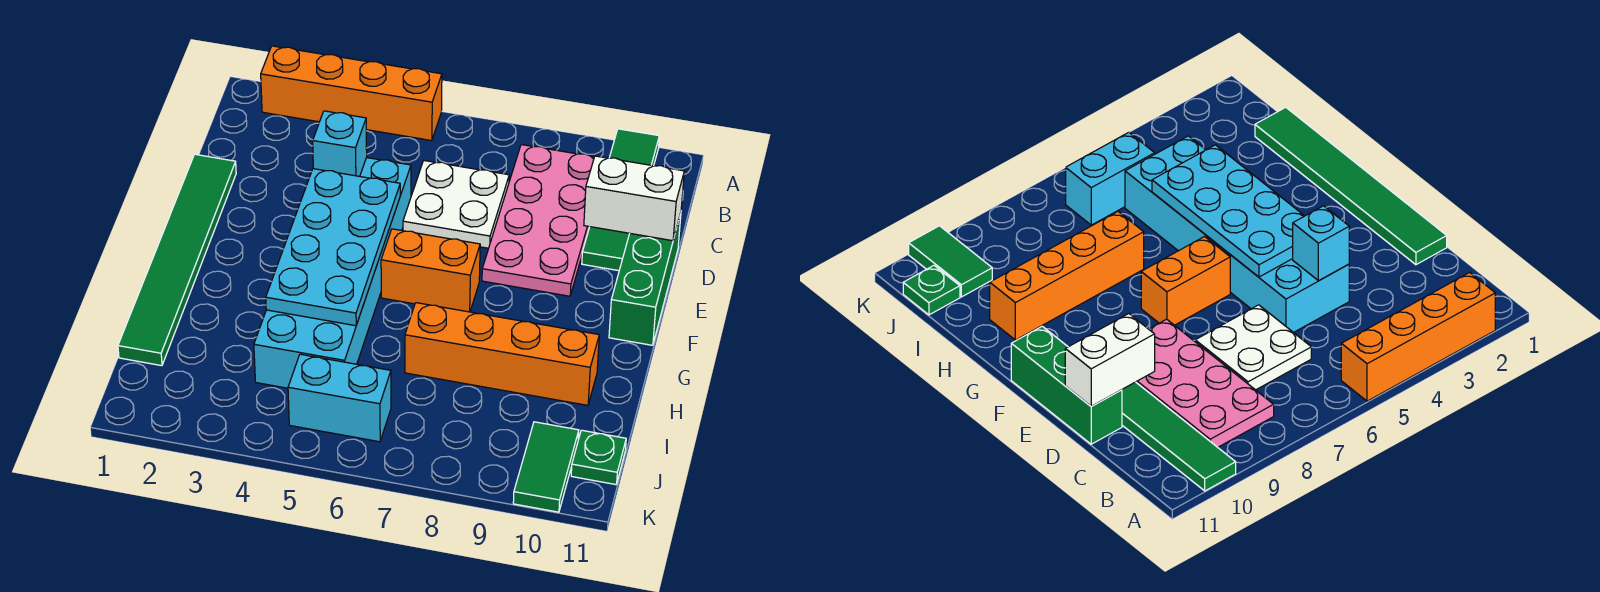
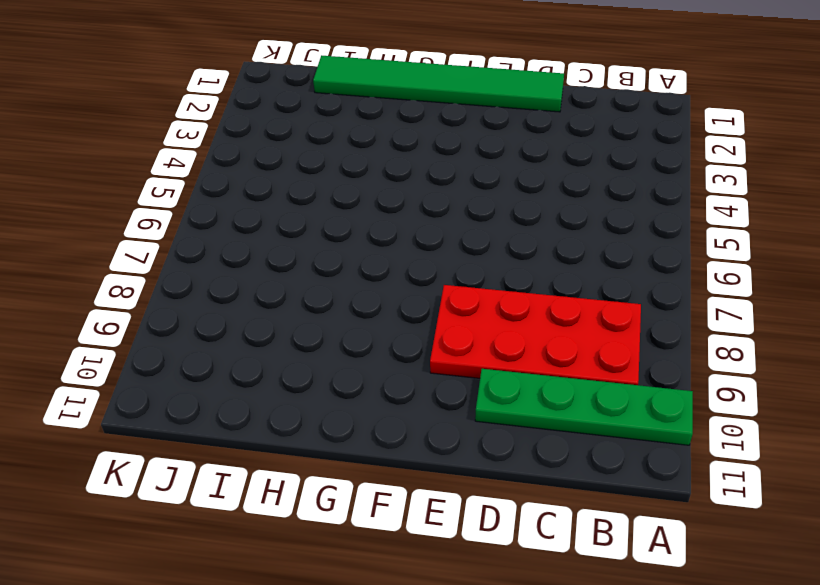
green 1x4 plate [475,369,693,445] -> green 1x4 tile [582,129,659,271]
red 2x4 plate [430,285,641,385] -> pink 2x4 plate [482,145,594,296]
none -> orange 1x4 brick [261,46,442,141]
none -> white 2x2 plate [403,161,509,248]
none -> cyan 2x6 brick [254,158,411,388]

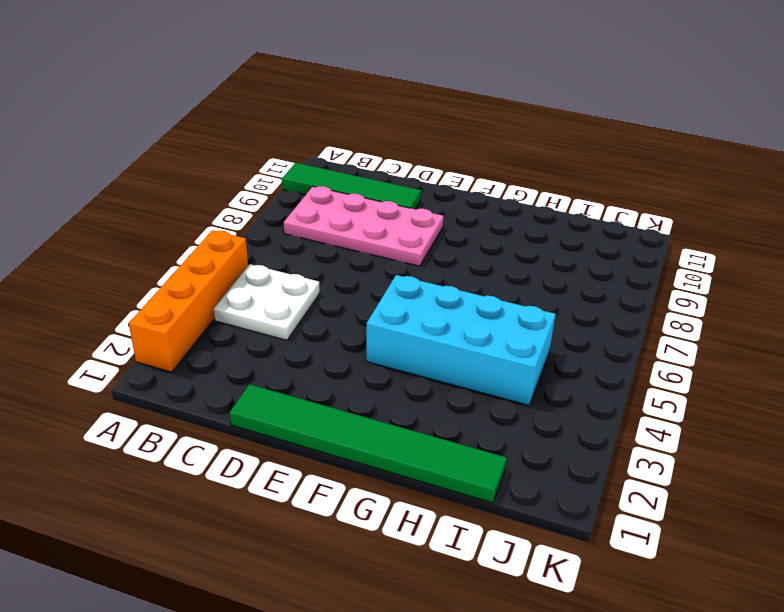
white 2x2 plate [214,264,320,340] -> white 2x2 plate moved to [403,161,509,248]
cyan 2x4 brick [366,275,556,405] -> cyan 2x6 brick [254,158,411,388]
none -> green 1x3 brick [609,213,681,345]
none -> orange 1x2 brick [381,229,480,312]
none -> orange 1x4 brick [405,303,599,405]

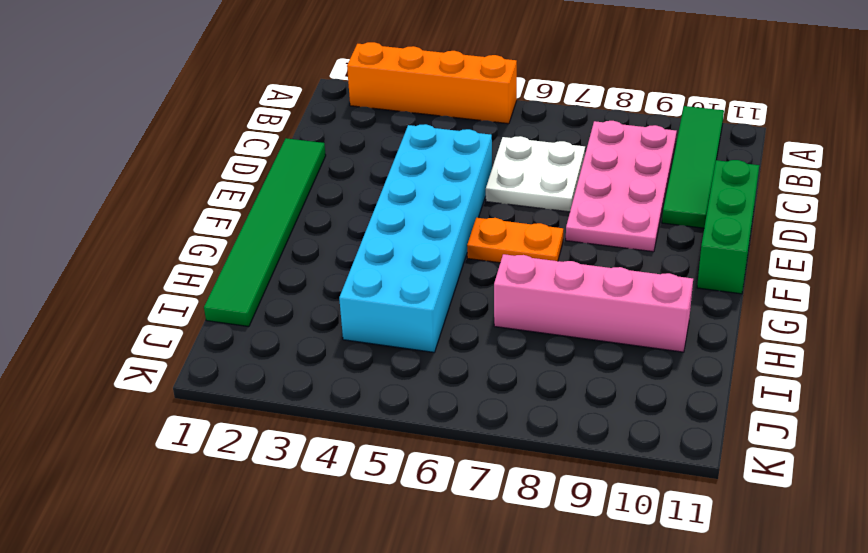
orange 1x2 plate [467,218,563,263] -> orange 1x2 brick [381,229,480,312]
pink 1x4 brick [494,254,693,352] -> orange 1x4 brick [405,303,599,405]
none -> cyan 1x2 brick [288,354,391,442]
none -> green 1x2 tile [513,422,579,512]
none -> green 1x1 plate [571,430,626,485]

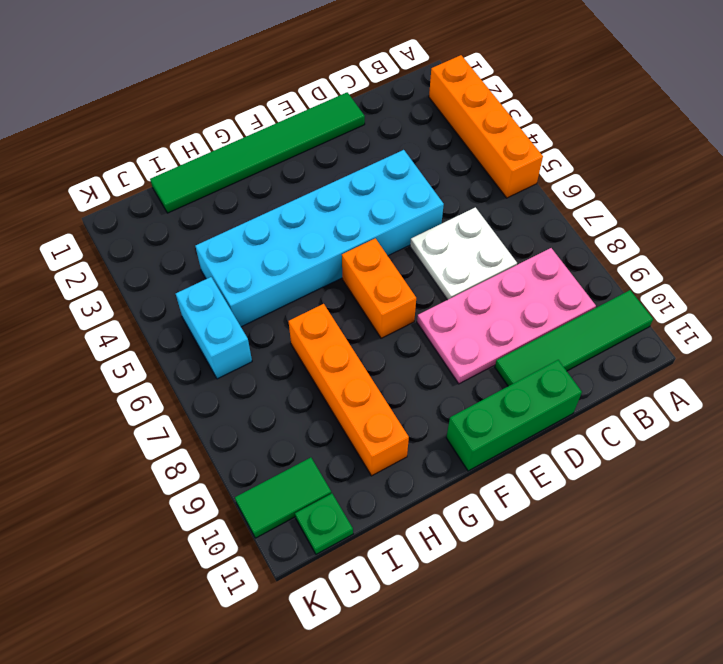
none -> cyan 1x1 brick [313,111,367,176]
none -> white 1x2 brick [584,156,684,241]
none -> cyan 2x4 plate [266,169,400,326]

